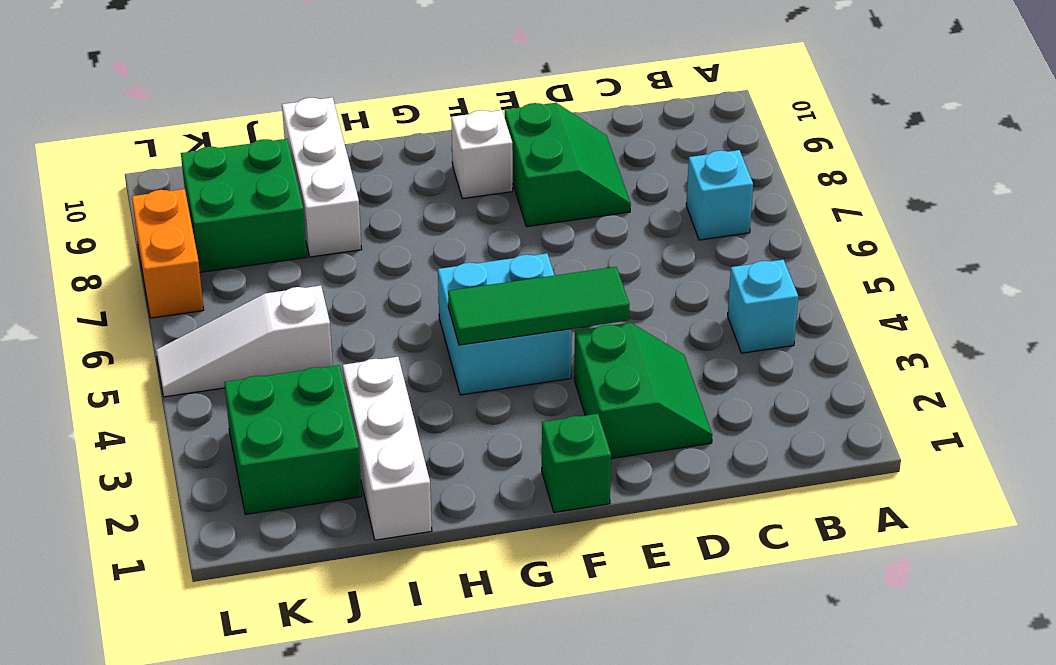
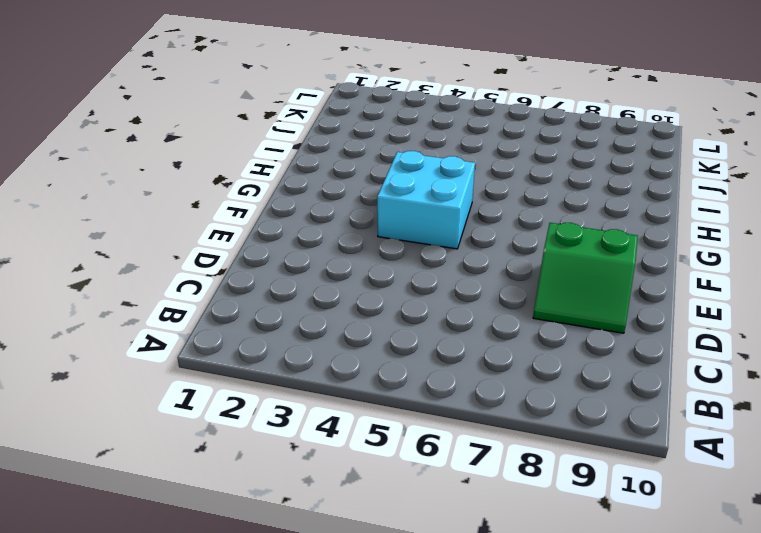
none -> cyan 1x1 brick [728,260,798,353]
none -> cyan 1x1 brick [686,150,753,240]
none -> green 2x2 slope [574,323,712,459]

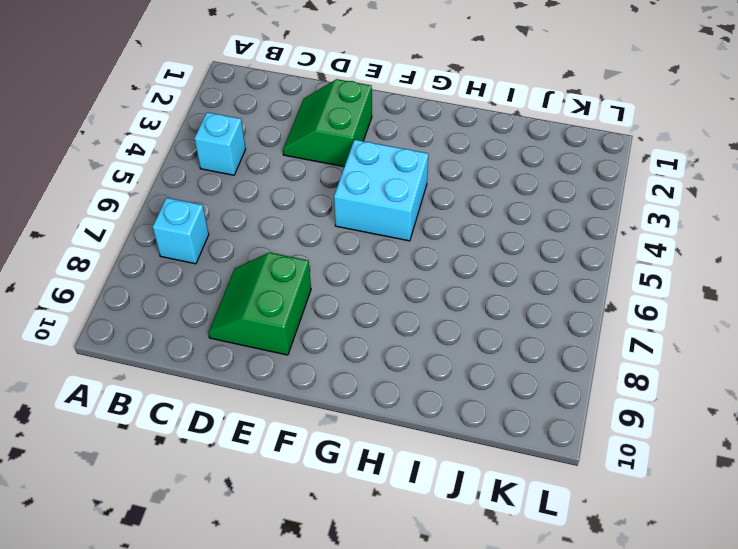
none -> green 1x1 brick [542,414,611,512]
none -> white 1x1 brick [451,110,513,199]
none -> white 1x3 brick [343,357,432,540]

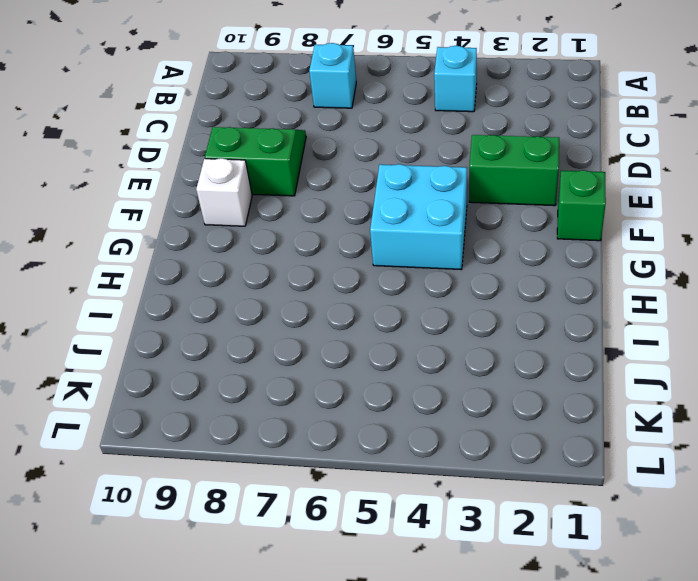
none -> white 1x3 brick [343,357,432,540]
none -> white 1x3 brick [282,97,362,257]
none -> green 2x2 brick [224,365,362,515]

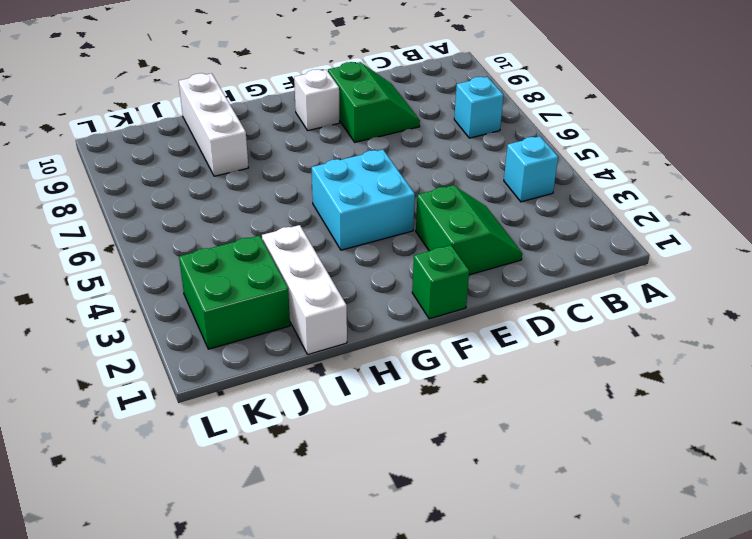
none -> white 1x3 slope [156,286,333,397]
none -> green 2x2 brick [181,139,307,272]
none -> orange 1x2 brick [132,189,204,318]

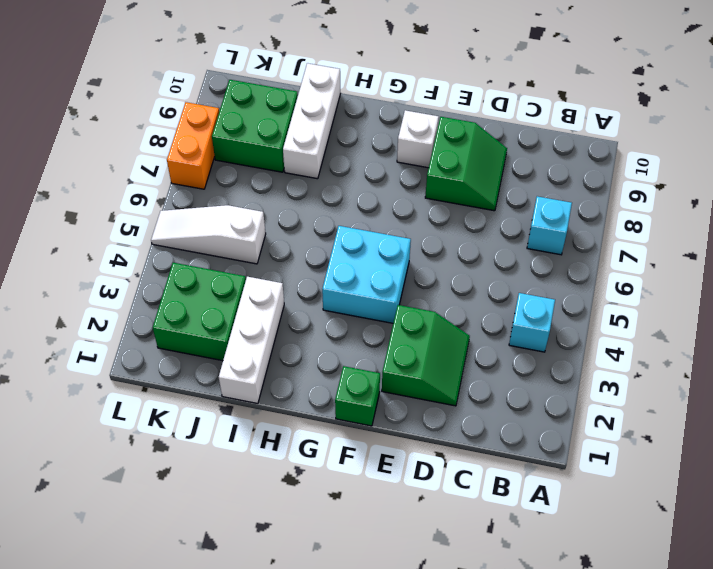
none -> green 1x3 tile [448,267,629,345]

